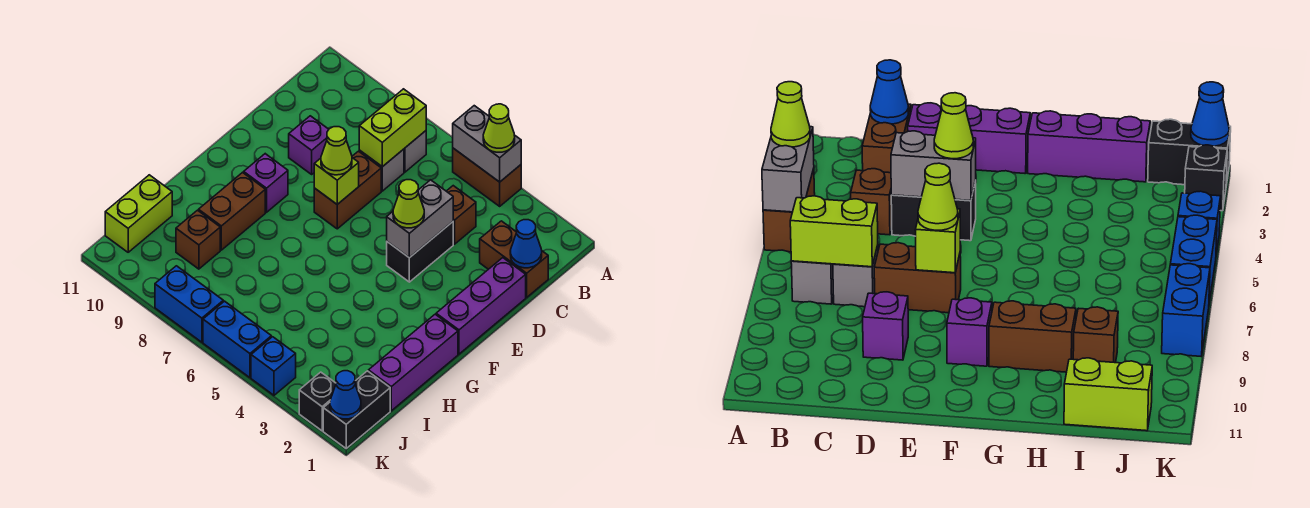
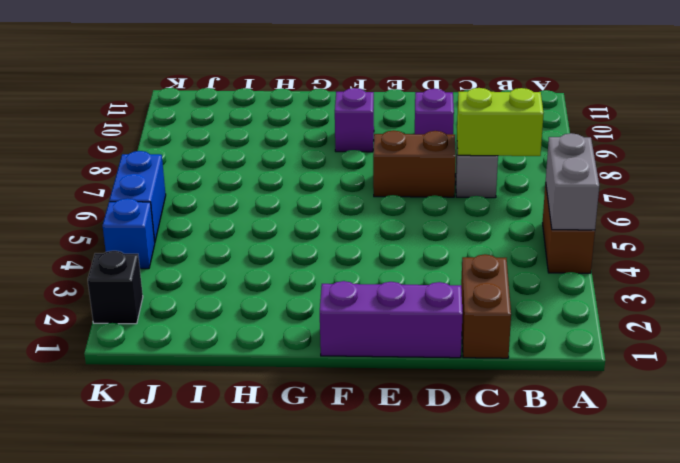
none -> grey 1x1 brick [404,131,426,172]
none -> brown 1x1 brick [447,186,476,244]
none -> black 1x2 brick [387,222,453,282]

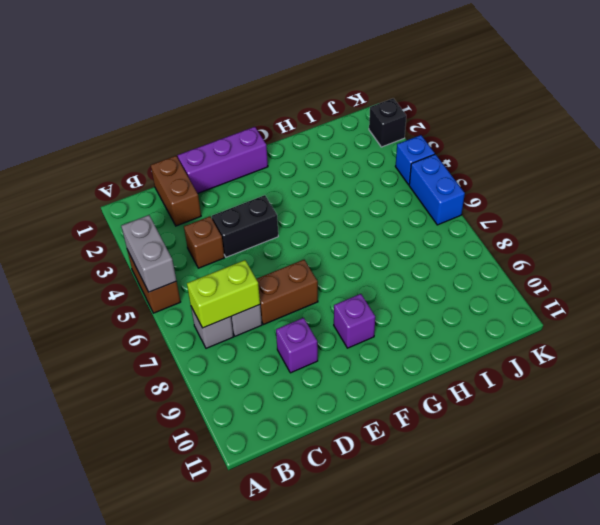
none -> purple 1x3 brick [368,314,458,411]
none -> brown 1x2 brick [199,173,265,250]
none -> brown 1x1 brick [176,210,220,269]

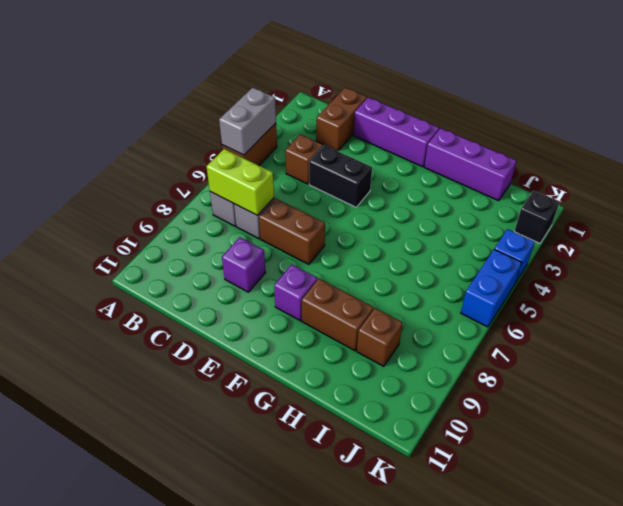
none -> lime 1x2 brick [105,175,172,252]
none -> black 1x2 brick [323,371,390,448]
none -> blue 1x2 brick [155,266,223,342]

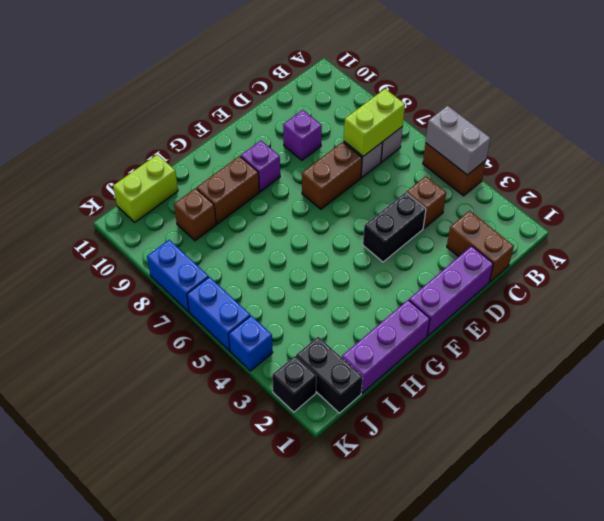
black 1x2 brick [296,337,363,413] -> black 1x2 brick turned to [323,371,390,448]
none -> blue 1x1 cone [510,220,542,268]
none -> grey 1x2 brick [387,180,453,258]
none -> lime 1x1 brick [314,158,359,204]

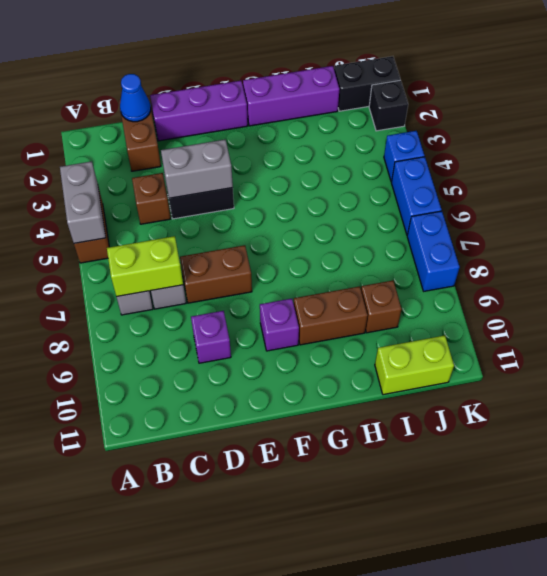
none -> lime 1x1 brick [314,158,359,204]
none -> blue 1x1 cone [330,371,361,419]
none -> lime 1x1 cone [483,104,515,152]

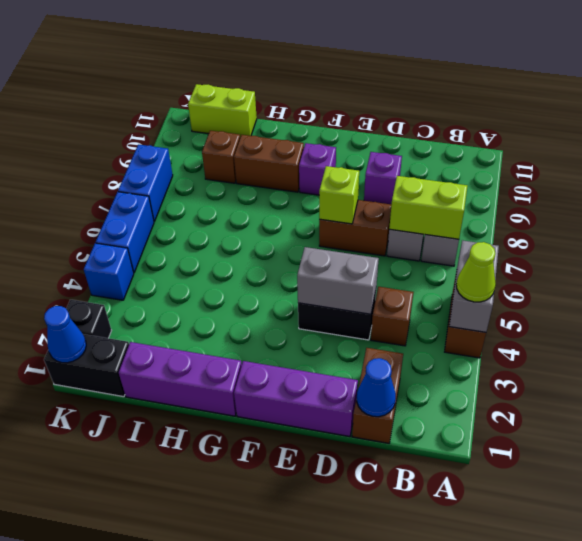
none -> lime 1x1 cone [393,180,424,228]
none -> lime 1x1 cone [321,127,352,175]

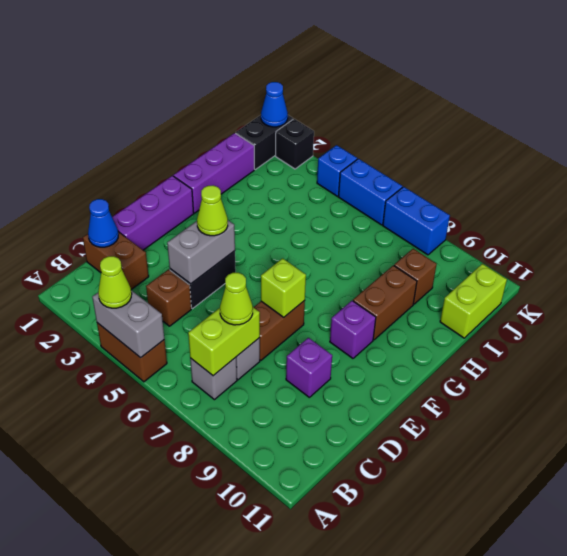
lime 1x1 cone [220,273,253,325] -> lime 1x1 cone moved to [321,127,352,175]

